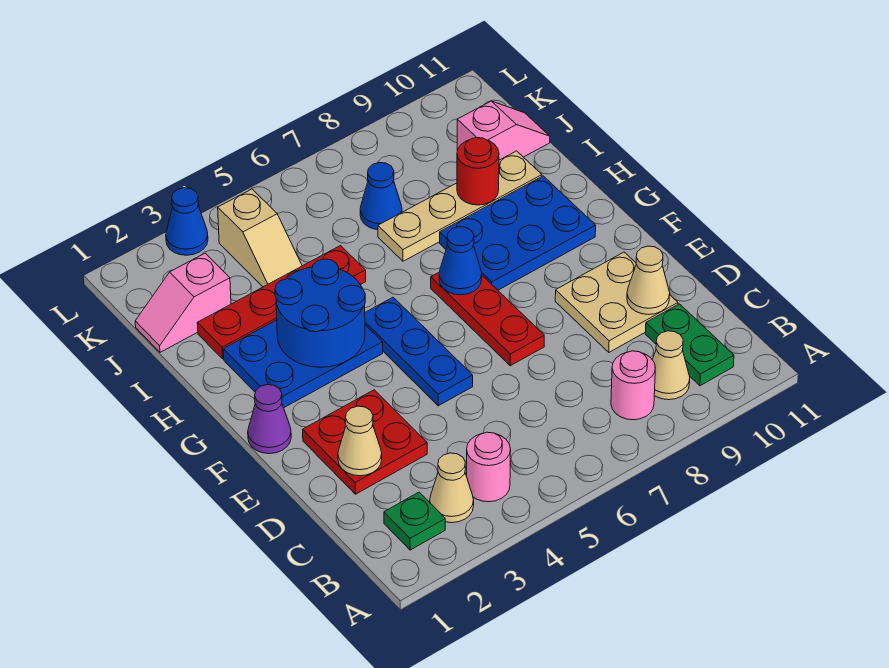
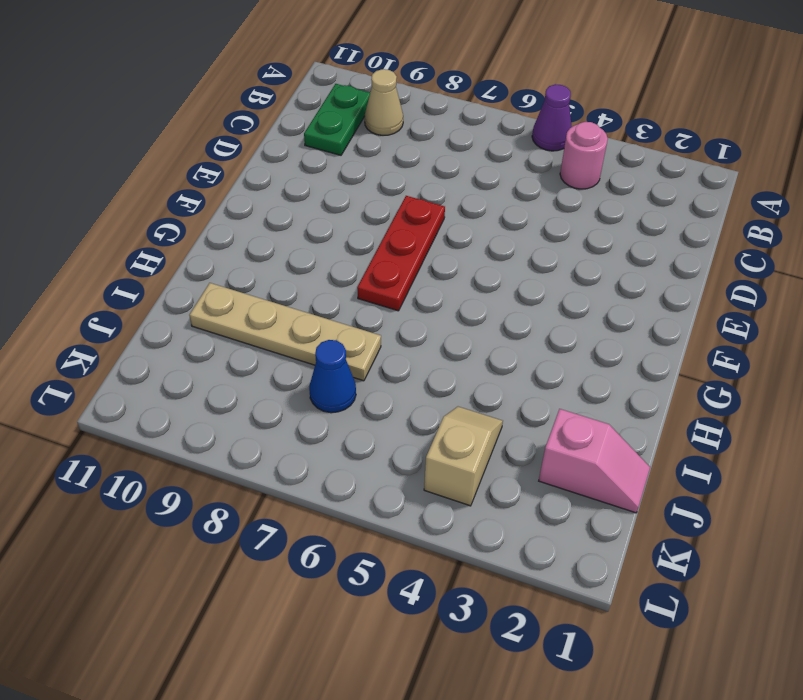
purple 1x1 cone [532,84,572,151] -> purple 1x1 cone moved to [248,385,291,454]
none -> green 1x1 plate [384,492,445,550]
none -> tan 1x1 cone [430,453,474,523]
none -> pink 1x1 round brick [611,351,655,420]

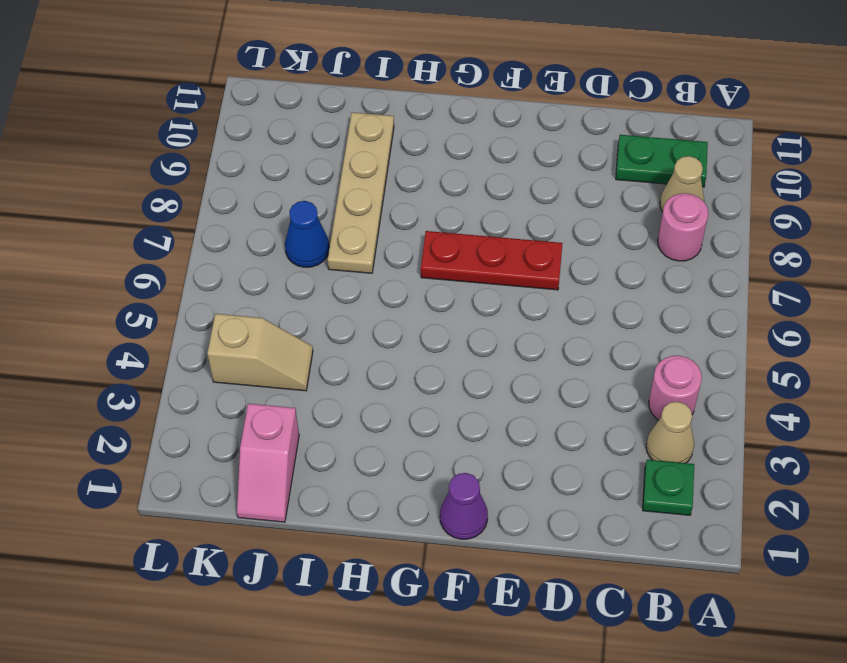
none -> red 2x2 plate [303,390,427,494]
none -> tan 2x2 plate [555,252,678,352]
none -> blue 1x3 plate [365,297,473,406]

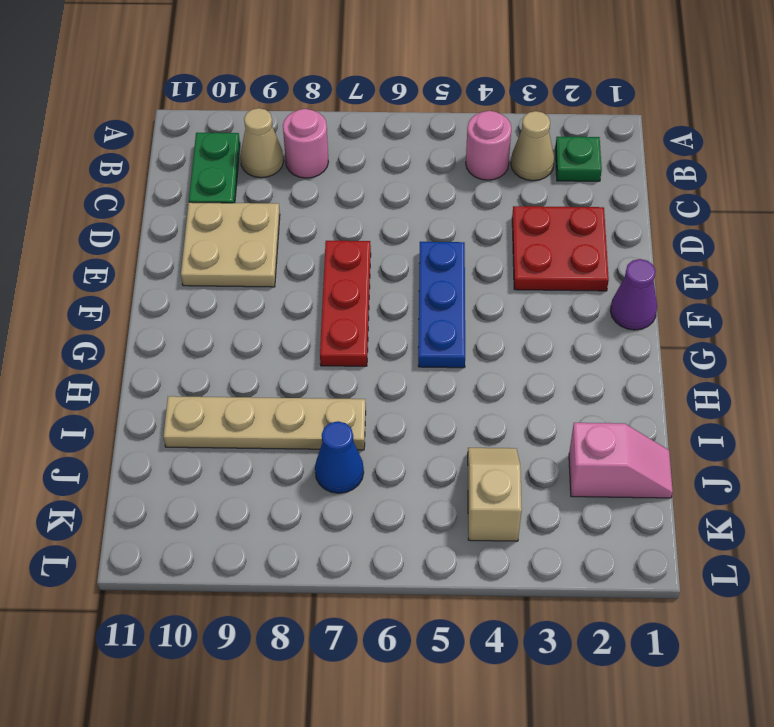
none -> blue 2x3 plate [223,320,383,408]
none -> blue 2x3 plate [440,176,596,290]
none -> red 1x4 plate [197,246,366,359]

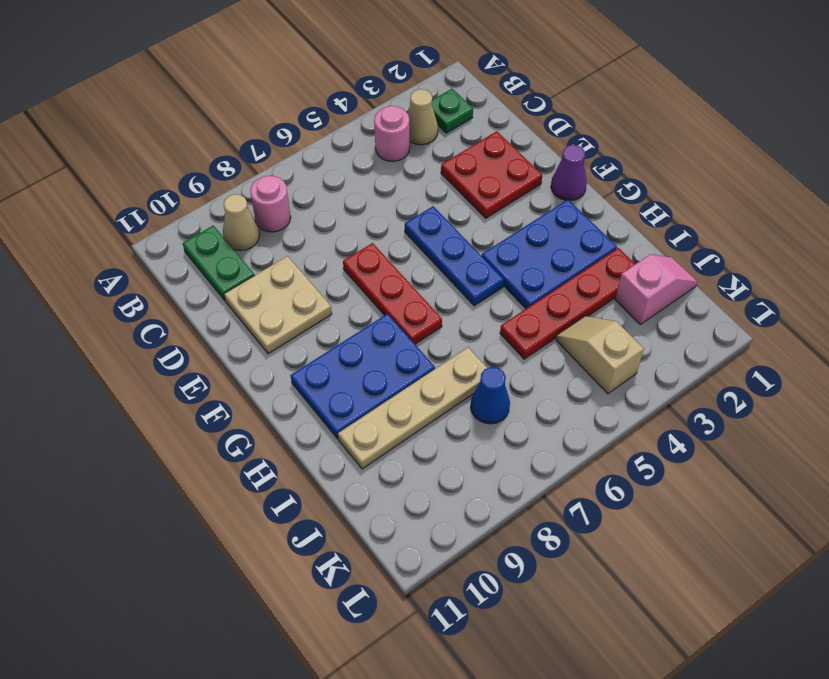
none -> pink 1x2 slope [457,101,550,160]
none -> blue 1x1 cone [166,188,208,255]
none -> tan 1x1 cone [338,406,382,476]

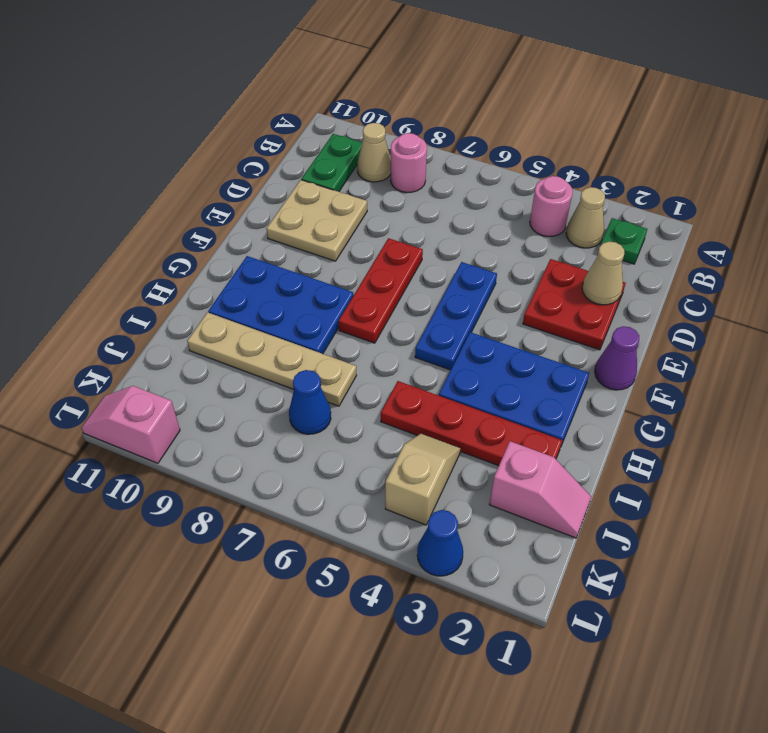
pink 1x2 slope [81,386,180,463] -> pink 1x2 slope moved to [457,101,550,160]
none -> tan 1x1 cone [627,246,670,315]
none -> blue 2x2 round brick [275,259,365,367]
none -> blue 1x1 cone [439,227,482,295]

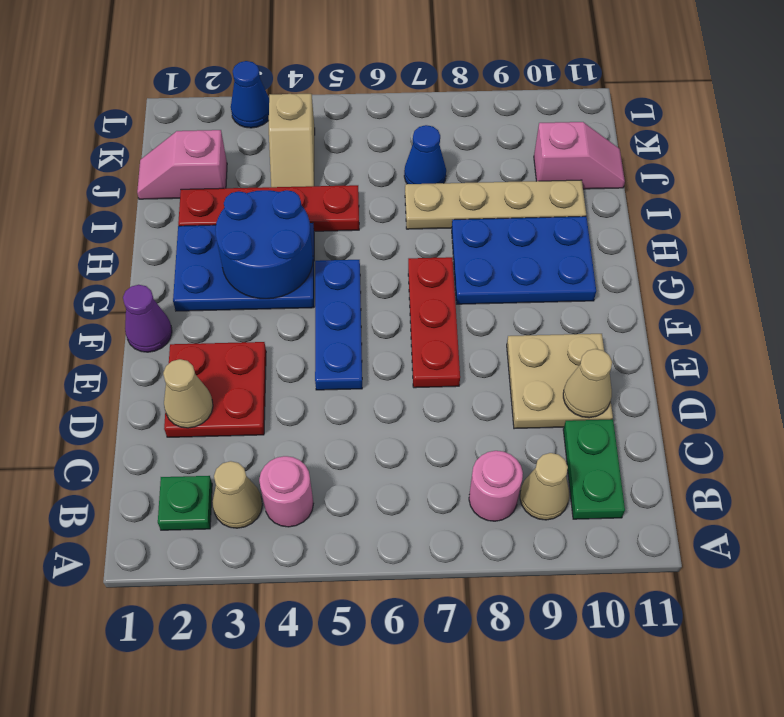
none -> blue 1x1 cone [439,227,482,295]
none -> red 1x1 round brick [457,137,499,205]

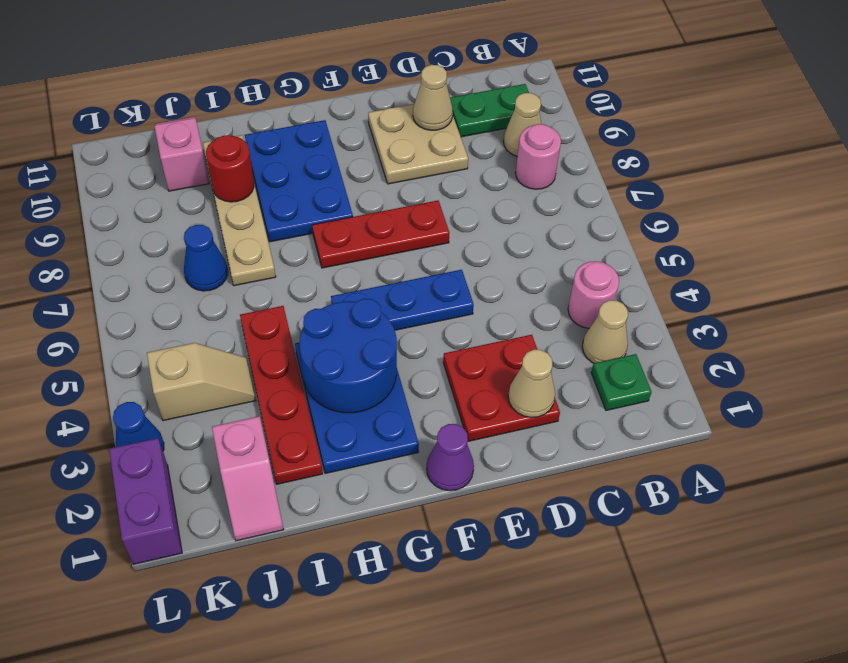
purple 1x2 brick [109,438,182,564] -> none
none -> blue 1x1 cone [439,227,482,295]

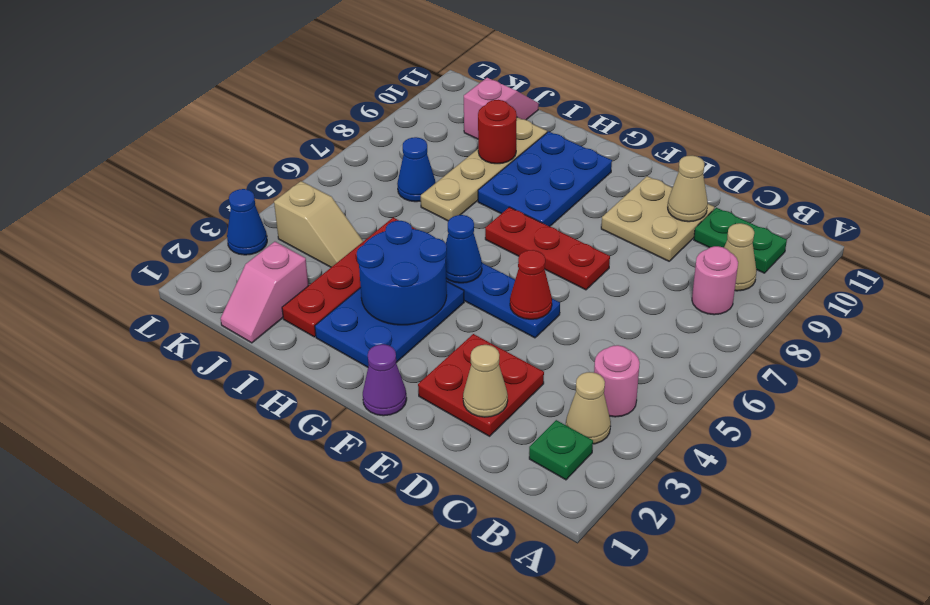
red 1x1 cone [510,250,552,319] -> none
blue 1x1 cone [445,215,482,283] -> blue 1x1 cone moved to [439,227,482,295]

